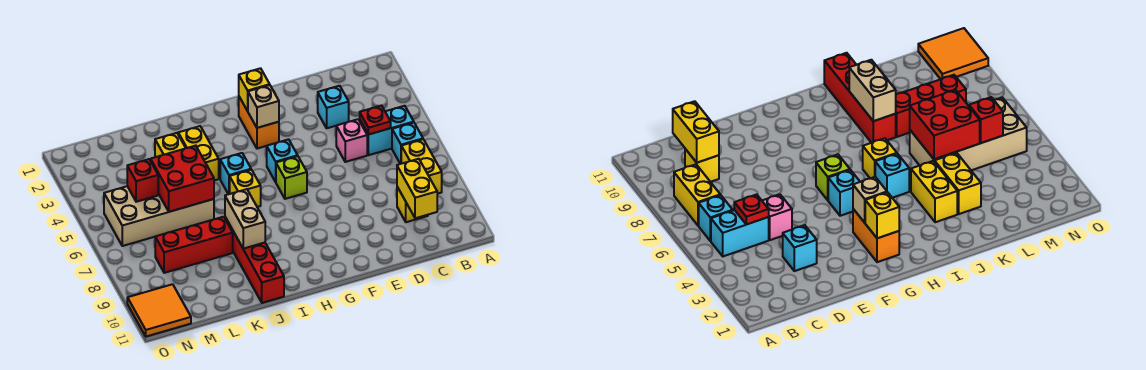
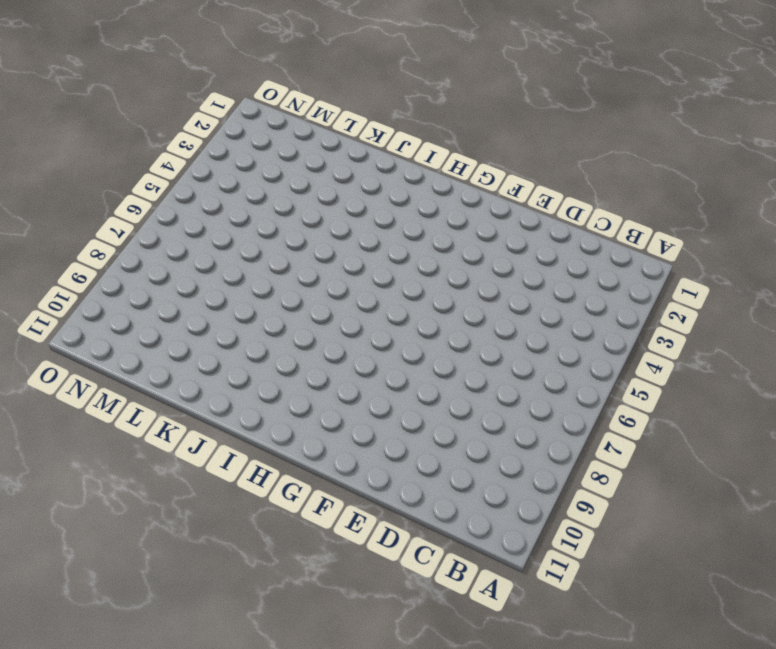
none -> cyan 1x2 brick [360,106,414,155]
none -> cyan 1x1 brick [392,123,423,164]
none -> yellow 1x2 brick [401,139,442,194]

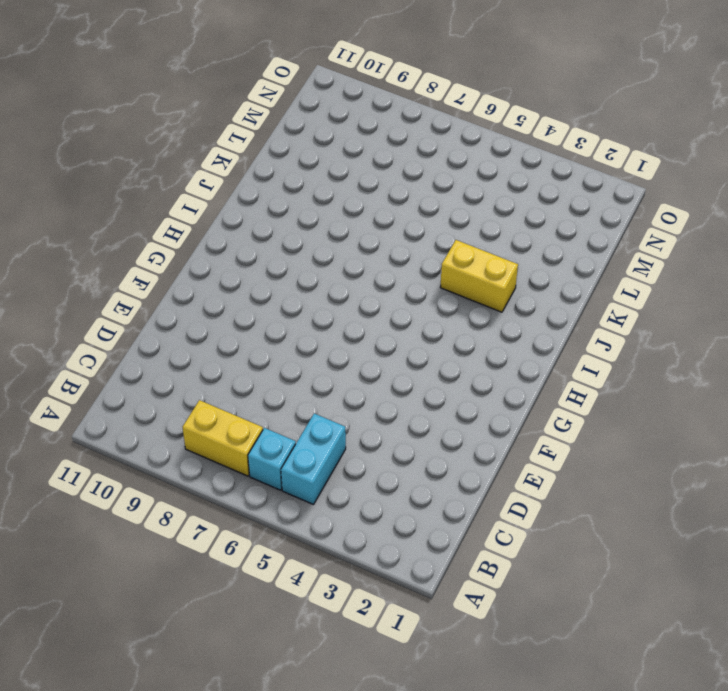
none -> yellow 1x1 brick [397,187,428,222]
none -> cyan 1x1 brick [318,86,349,128]
none -> pink 1x1 brick [336,119,367,162]

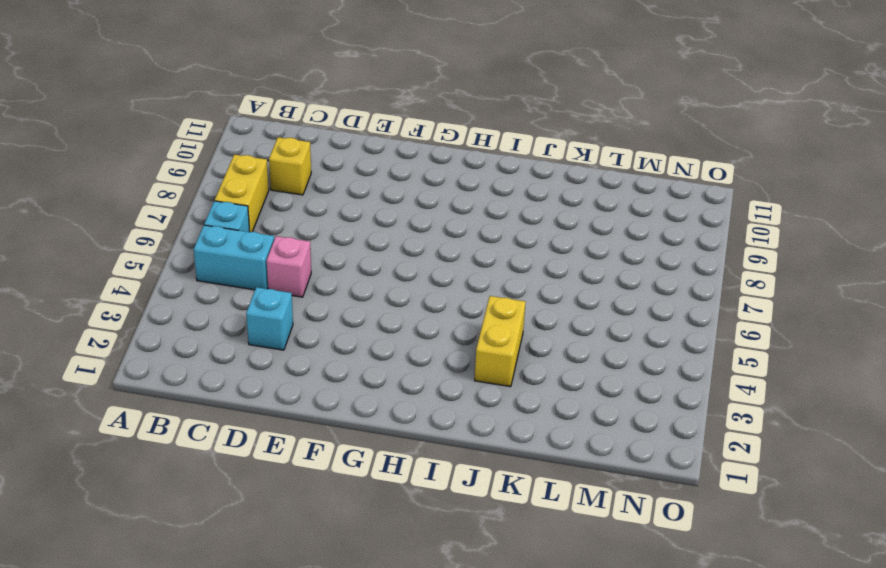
none -> orange 1x2 brick [239,97,279,149]
none -> cyan 1x1 brick [267,139,298,182]
none -> lime 1x1 brick [276,156,307,199]

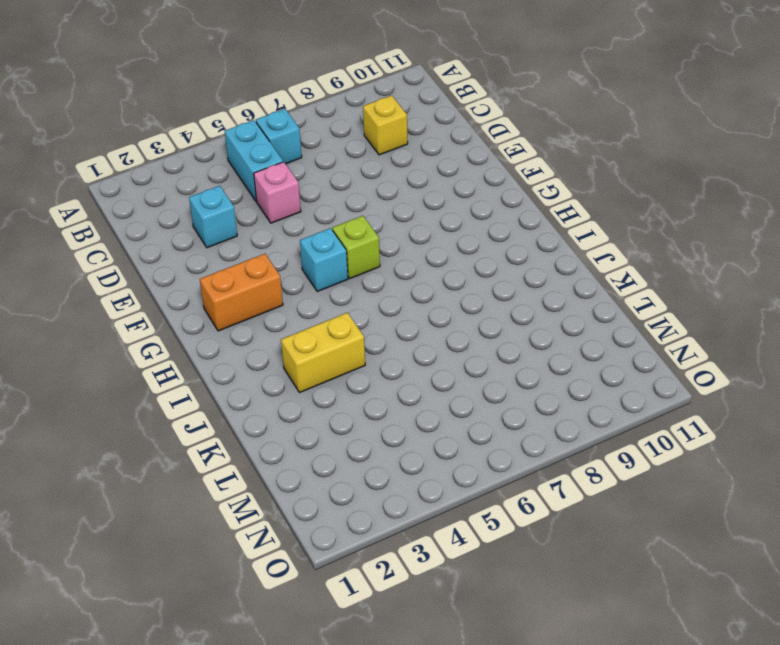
none -> yellow 1x2 brick [401,139,442,194]
none -> cyan 1x1 brick [220,153,251,194]
none -> yellow 1x1 brick [230,170,261,207]

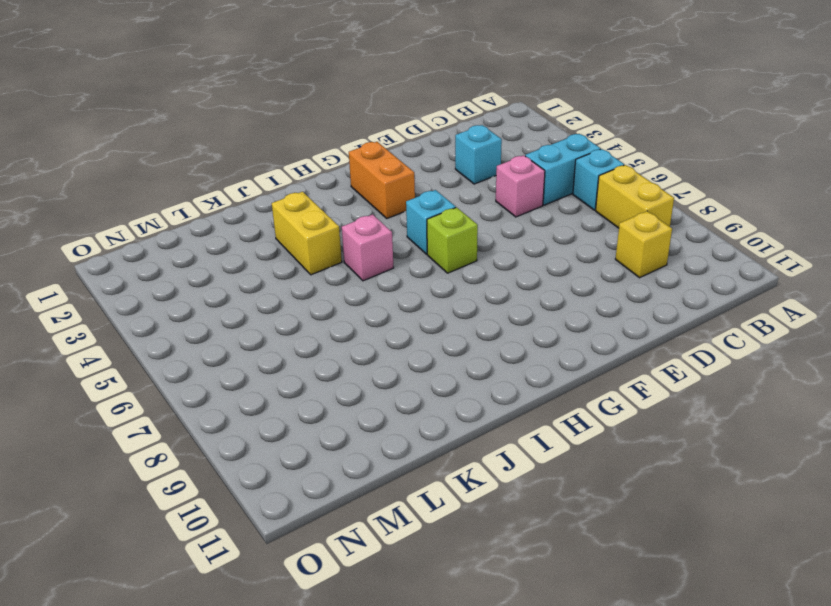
pink 1x1 brick [342,214,394,281] -> cyan 1x1 brick [220,153,251,194]
none -> yellow 1x1 brick [230,170,261,207]
none -> red 1x4 brick [225,217,284,303]
none -> yellow 1x2 brick [155,133,185,157]

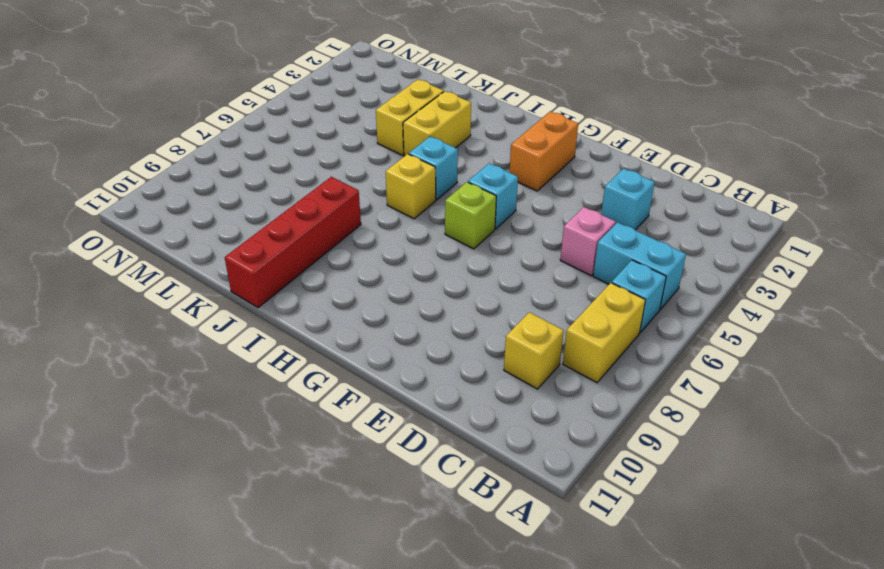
none -> tan 2x4 brick [104,186,214,246]
none -> red 1x3 brick [155,217,233,273]
none -> orange 2x2 tile [127,284,191,337]

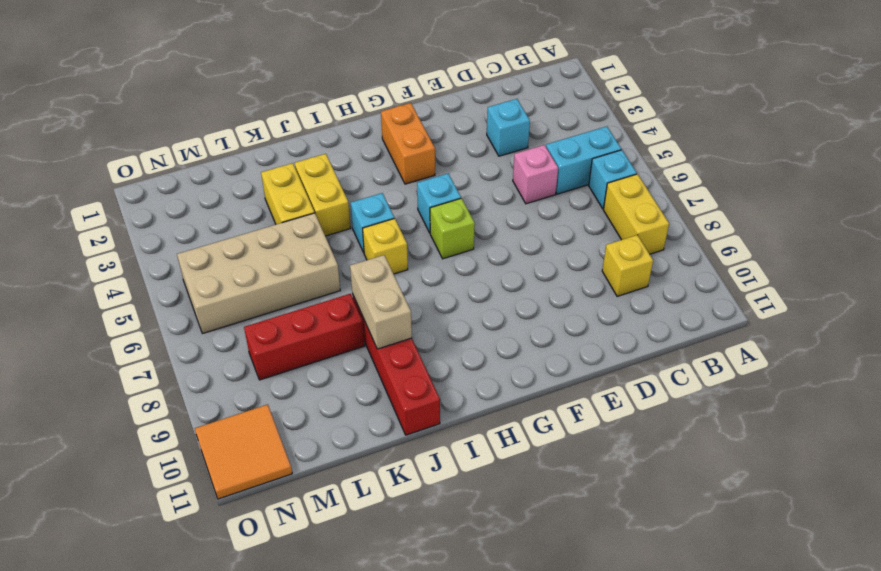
none -> red 1x1 plate [360,105,391,135]
none -> yellow 1x2 brick [397,159,437,218]
none -> yellow 1x1 brick [239,68,270,111]

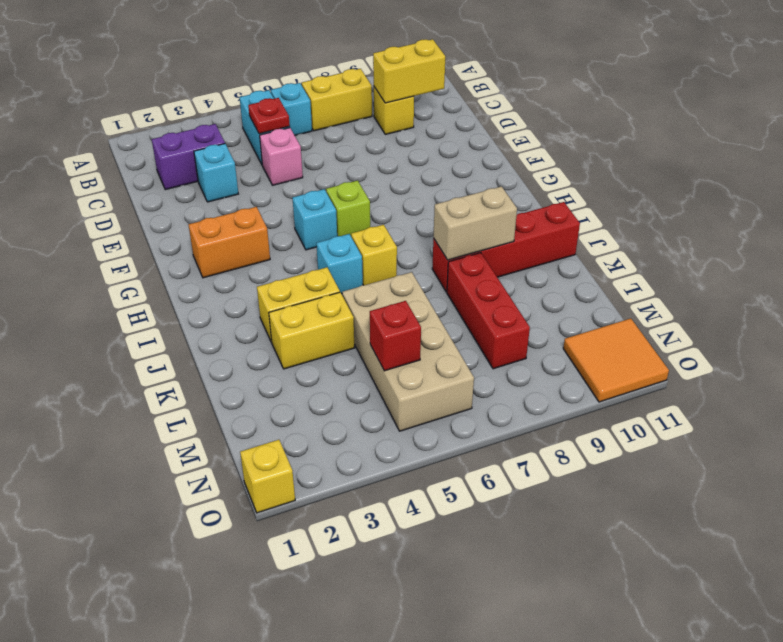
purple 1x2 brick [152,124,225,190] -> none
yellow 1x1 brick [240,440,295,513] -> yellow 1x1 brick moved to [239,68,270,111]
none -> tan 1x1 brick [248,85,279,128]
none -> red 2x2 brick [151,146,214,212]

